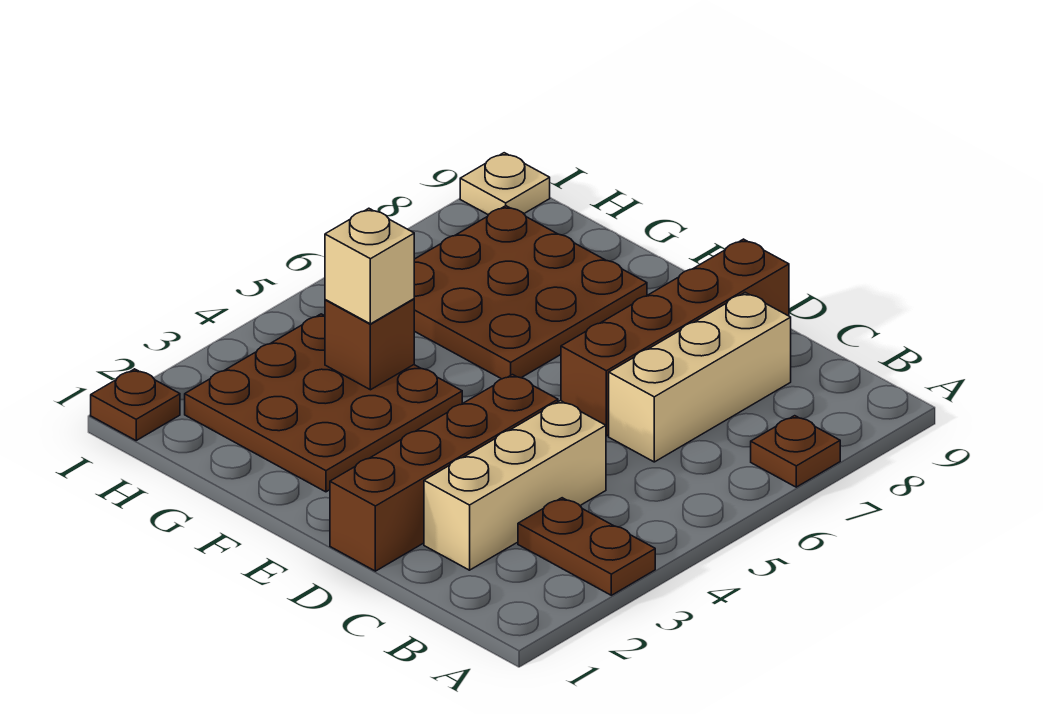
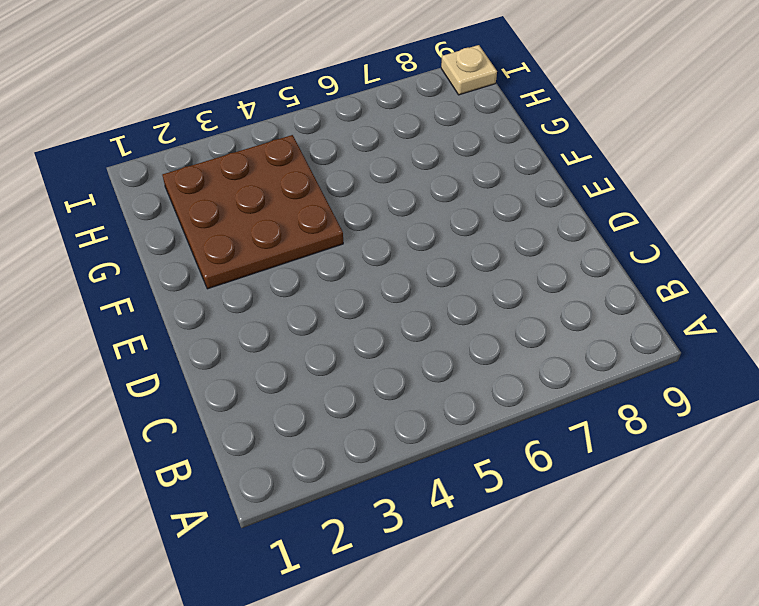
none -> brown 1x2 plate [518,498,655,595]
none -> brown 1x1 plate [751,416,840,487]
none -> tan 1x3 brick [424,401,606,570]

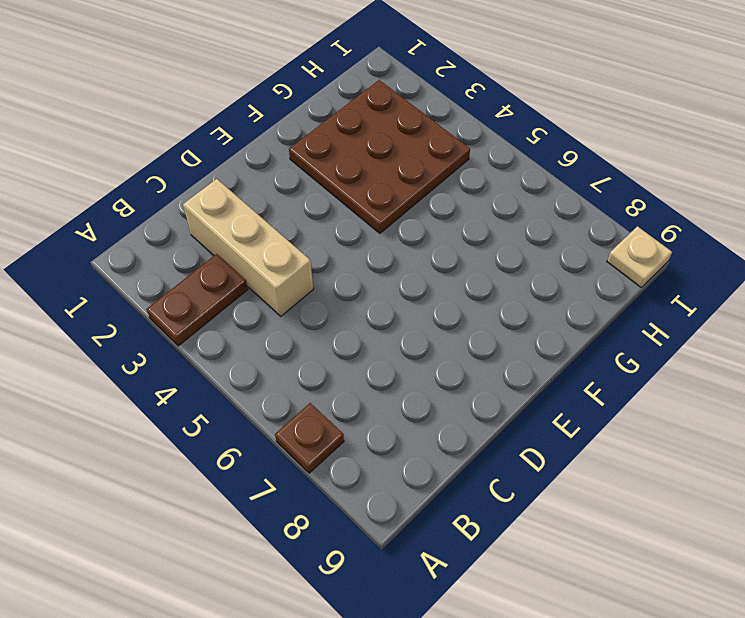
none -> tan 1x3 brick [609,292,791,462]
none -> brown 1x4 brick [330,375,558,571]
none -> brown 1x4 brick [561,239,789,436]

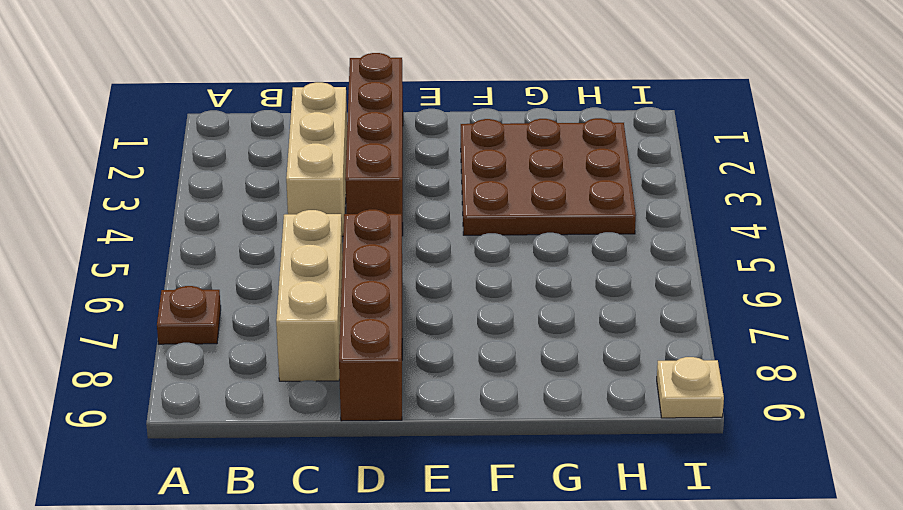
none -> brown 1x2 plate [518,498,655,595]
none -> brown 3x3 plate [414,206,647,379]
none -> brown 1x1 plate [91,369,180,440]

